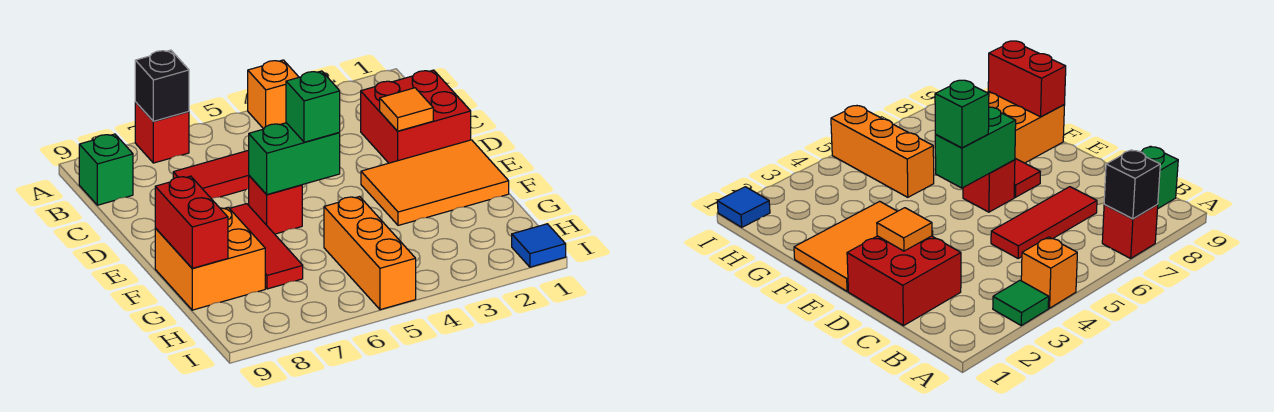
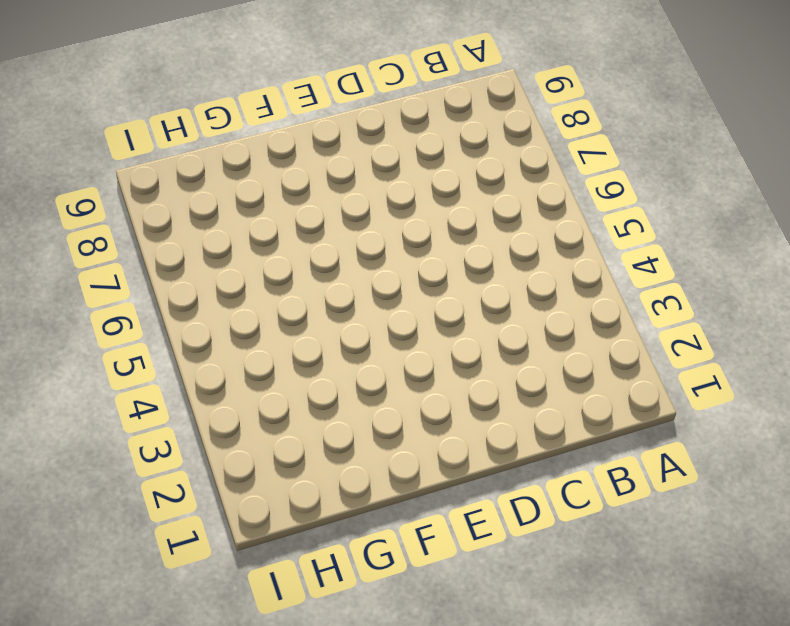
none -> green 1x1 tile [993,280,1049,325]
none -> orange 1x1 brick [248,60,299,129]
none -> red 1x1 brick [135,102,189,163]

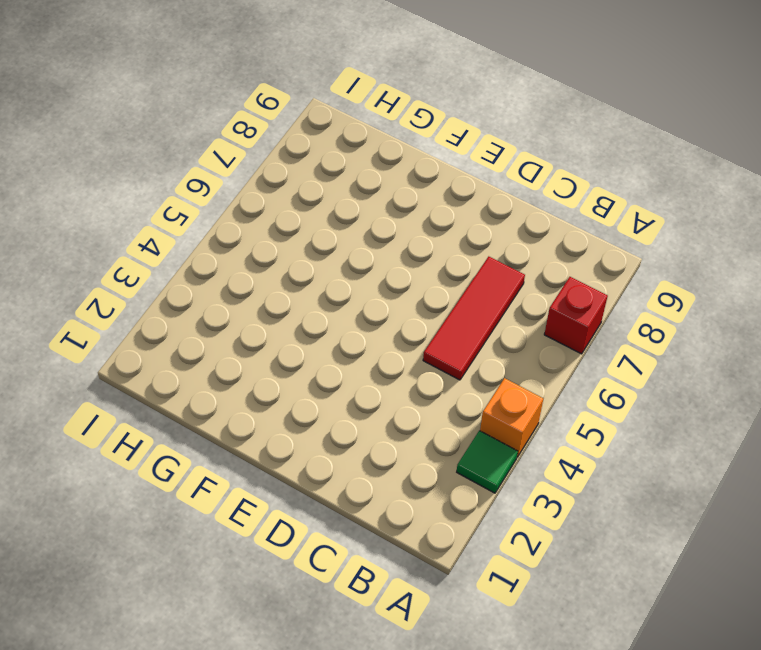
none -> green 1x1 brick [79,134,133,205]
none -> red 2x2 brick [361,70,471,163]
none -> orange 2x3 tile [361,140,509,225]

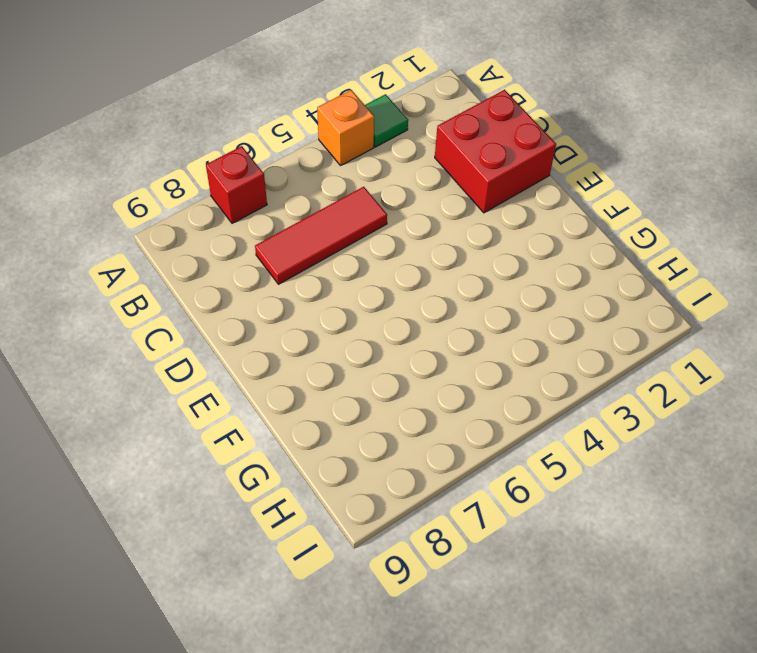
none -> green 1x1 brick [79,134,133,205]
none -> orange 2x3 tile [361,140,509,225]
none -> red 1x1 brick [249,176,302,234]

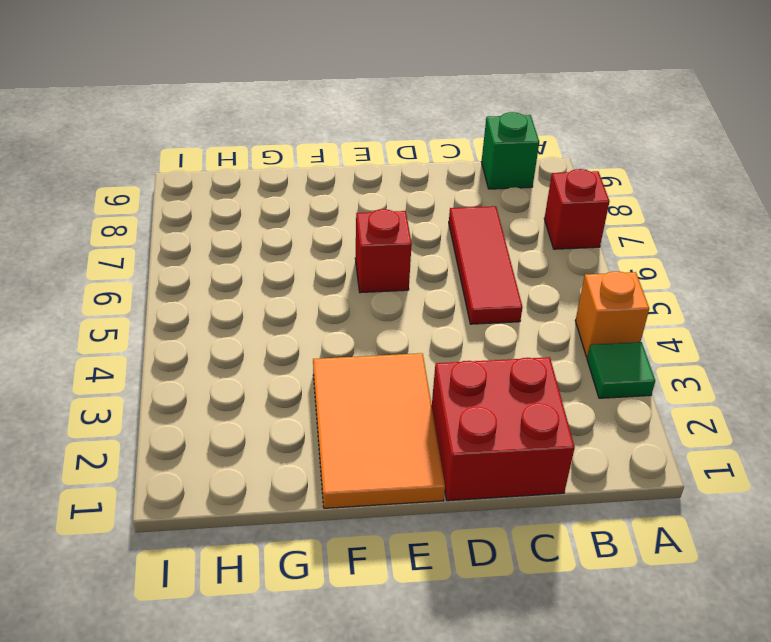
none -> red 1x3 tile [229,204,303,289]
none -> orange 2x2 brick [155,207,265,310]
none -> orange 1x3 brick [324,197,416,310]

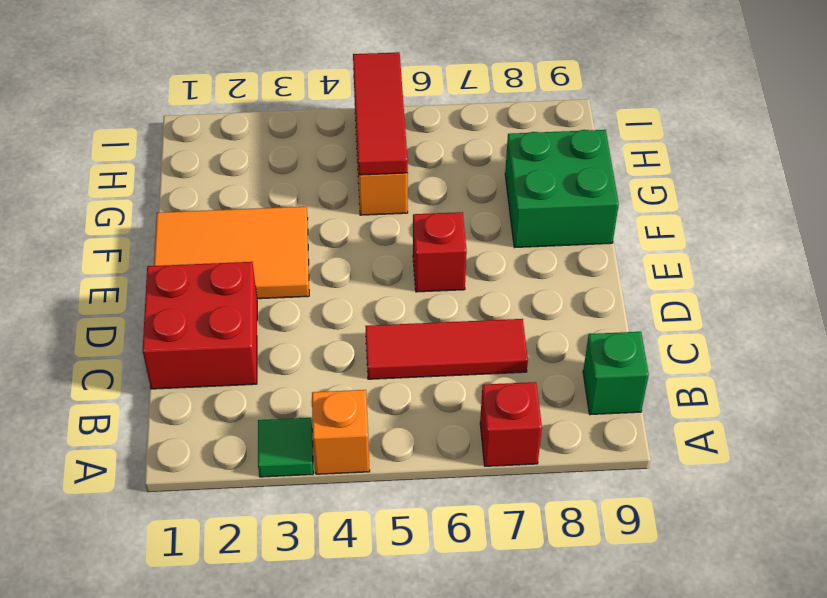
green 2x2 brick [505,130,619,248] -> orange 2x2 brick [155,207,265,310]
red 1x3 tile [353,52,408,175] -> red 1x3 tile moved to [229,204,303,289]
none -> blue 1x1 tile [512,224,566,267]
none -> black 1x1 brick [135,50,189,121]
none -> orange 1x1 tile [380,88,433,131]

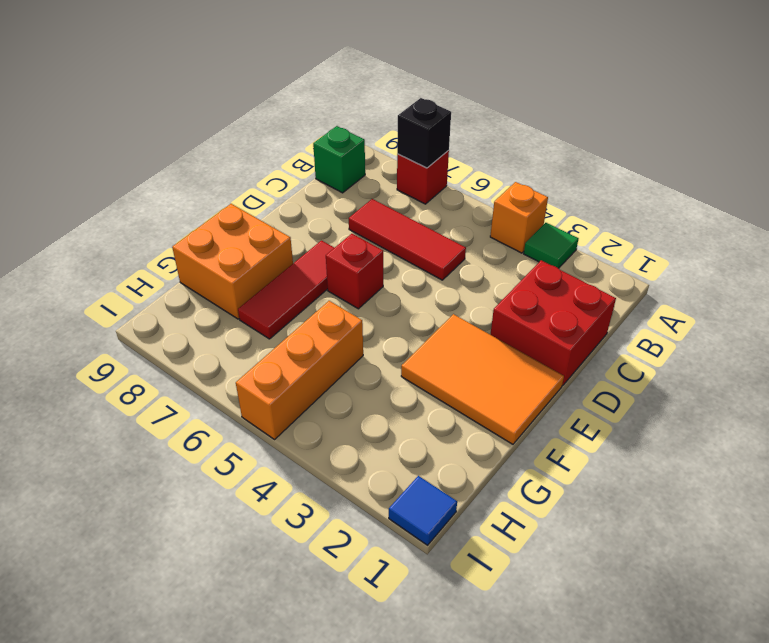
none -> orange 1x1 tile [380,88,433,131]
none -> green 1x2 brick [249,123,340,194]
none -> red 1x2 brick [155,176,228,268]

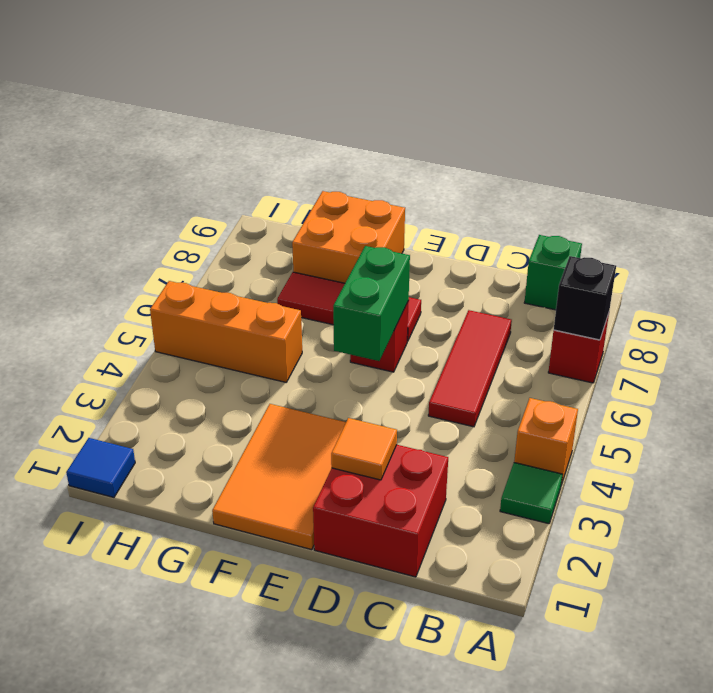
none -> red 1x2 brick [155,176,228,268]
none -> green 1x1 brick [286,71,340,142]

